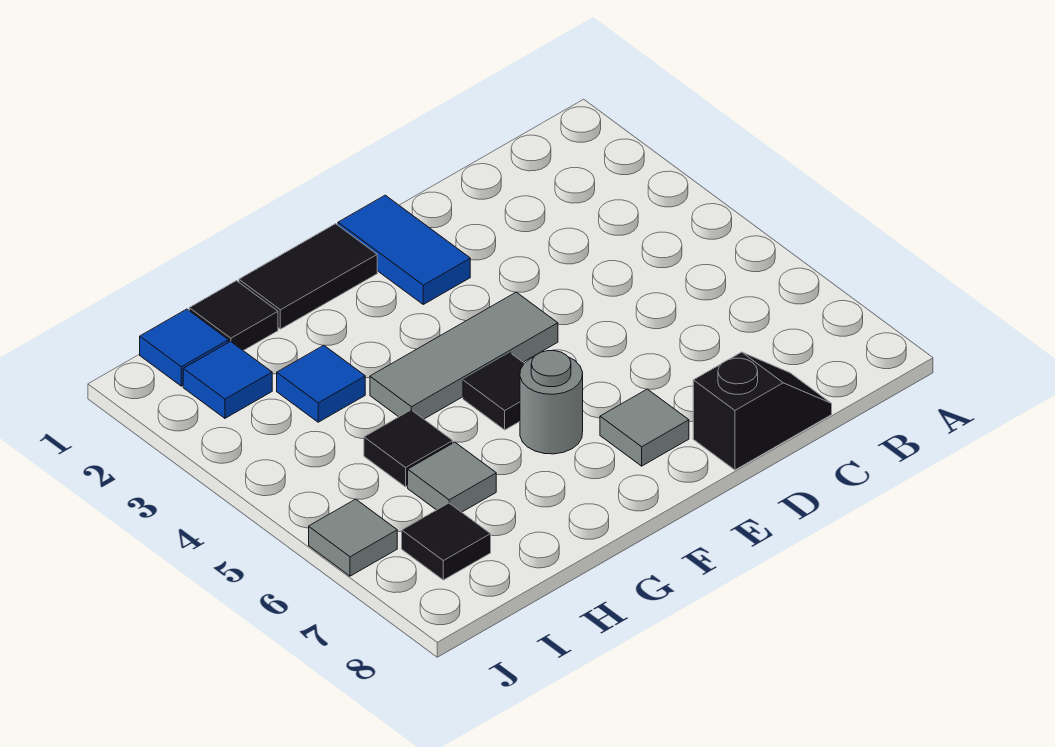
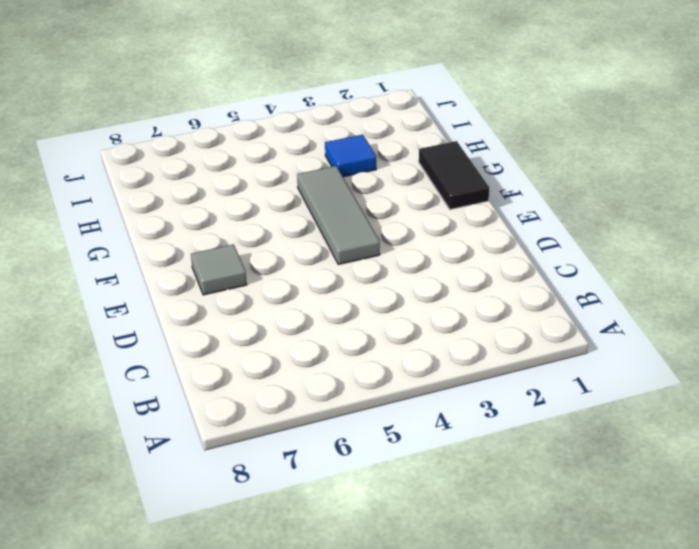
none -> black 1x2 slope [693,352,832,470]
none -> blue 1x2 tile [338,195,470,304]
none -> black 1x1 tile [463,353,524,430]

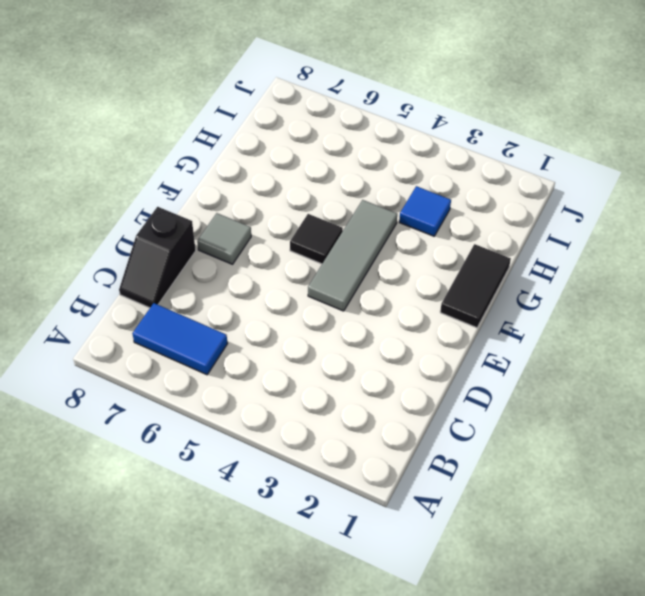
blue 1x2 tile [132,303,228,375] -> blue 1x2 tile moved to [338,195,470,304]
none -> grey 1x1 round brick [520,351,583,454]
none -> black 1x1 tile [189,281,278,351]
none -> black 1x1 tile [364,410,453,487]

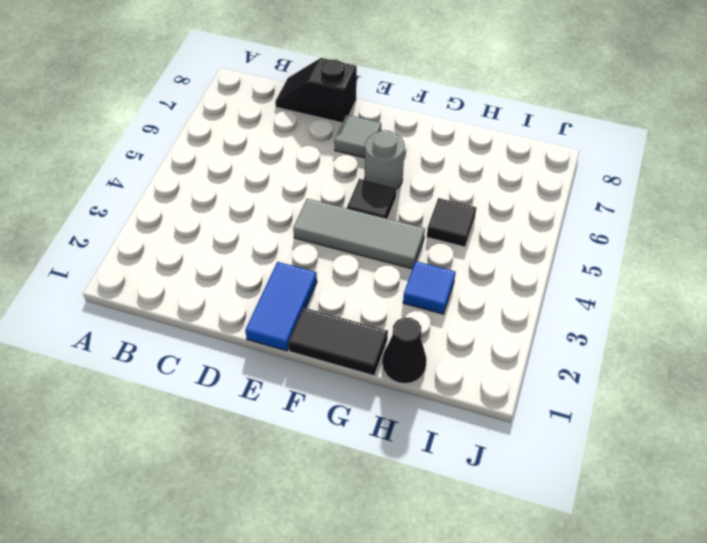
black 1x1 cone [382,318,427,384] -> black 1x1 tile [189,281,278,351]
none -> grey 1x1 tile [408,442,496,512]
none -> blue 1x1 tile [140,309,228,386]
none -> blue 1x1 tile [183,341,272,418]

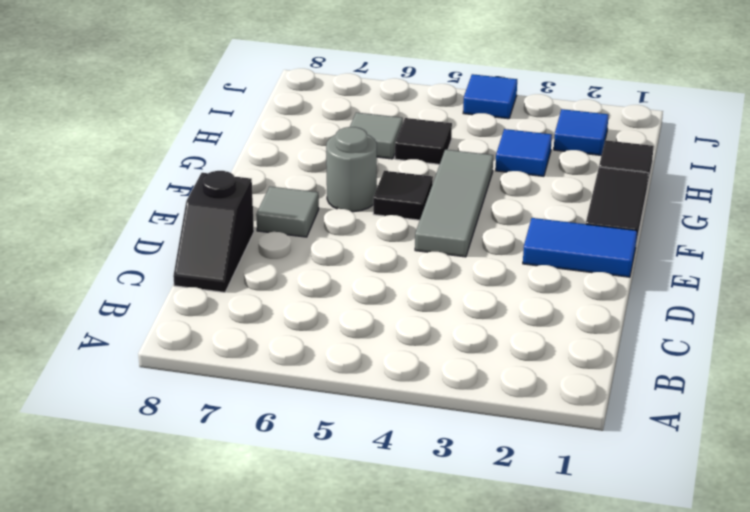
blue 1x1 tile [463,74,517,119] -> blue 1x1 tile moved to [140,309,228,386]
none -> black 1x1 tile [402,503,491,580]
none -> grey 1x1 tile [309,499,397,576]

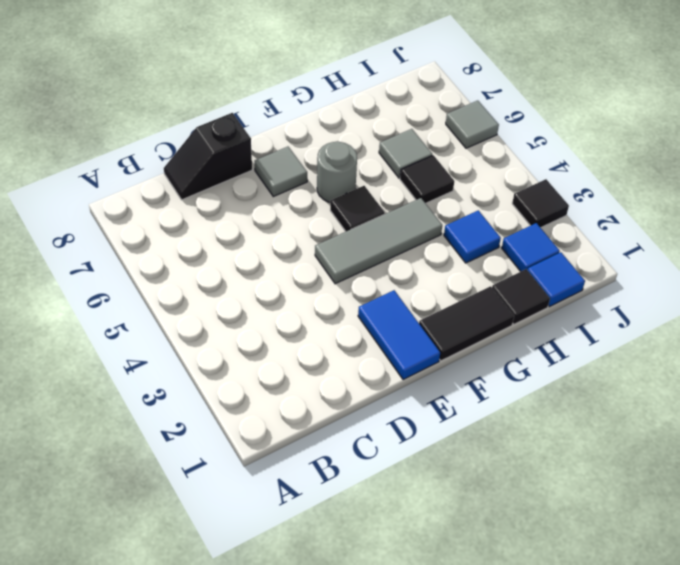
black 1x1 tile [512,179,569,228] -> black 1x1 tile moved to [402,503,491,580]

